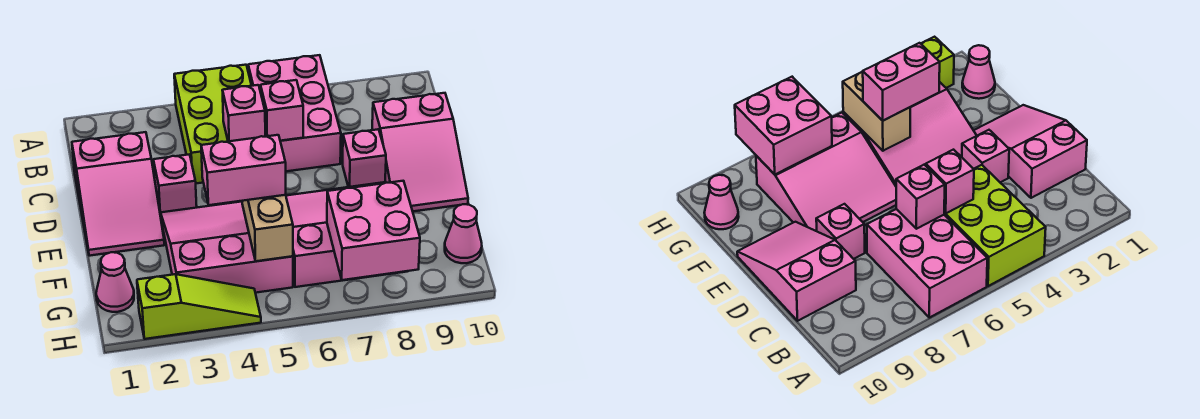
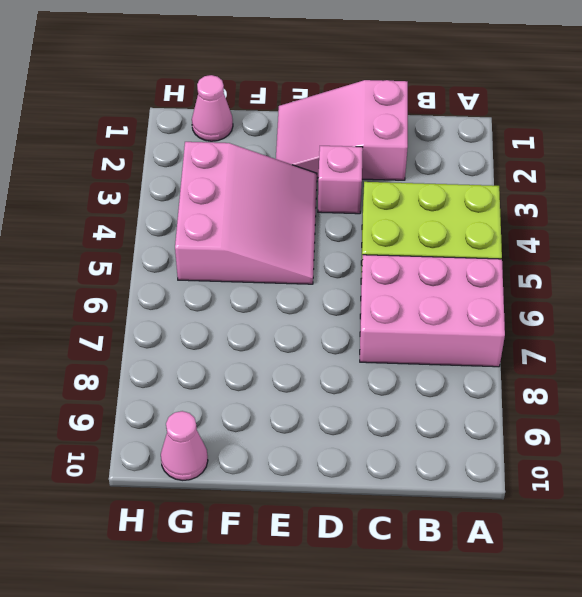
none -> pink 2x3 slope [372,93,468,211]
none -> pink 1x1 brick [343,129,386,187]
none -> pink 3x3 slope [286,182,408,287]

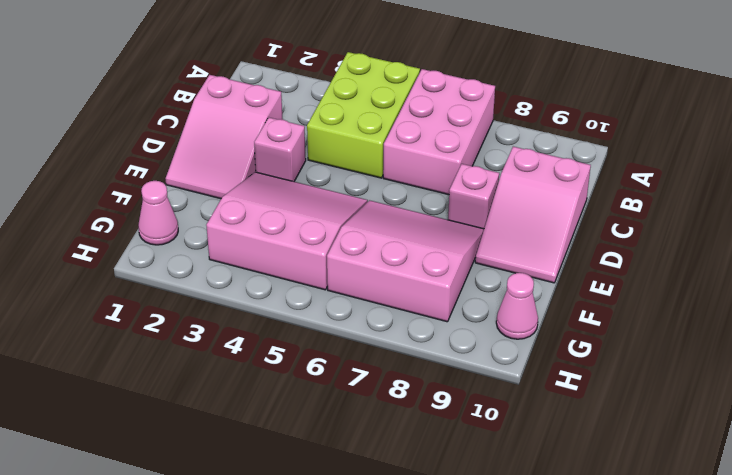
none -> lime 1x3 slope [137,274,261,339]
none -> pink 1x1 brick [222,85,265,141]
none -> pink 1x1 brick [261,80,303,141]

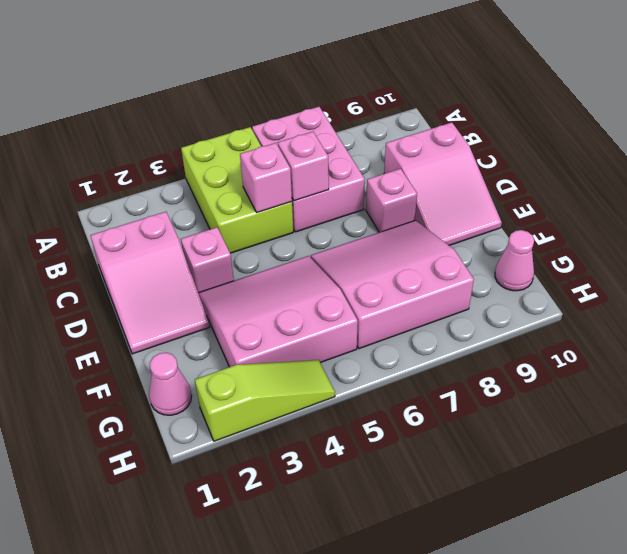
none -> tan 1x2 brick [242,195,293,261]
none -> pink 2x2 brick [327,181,420,280]
none -> pink 1x2 brick [201,135,286,205]

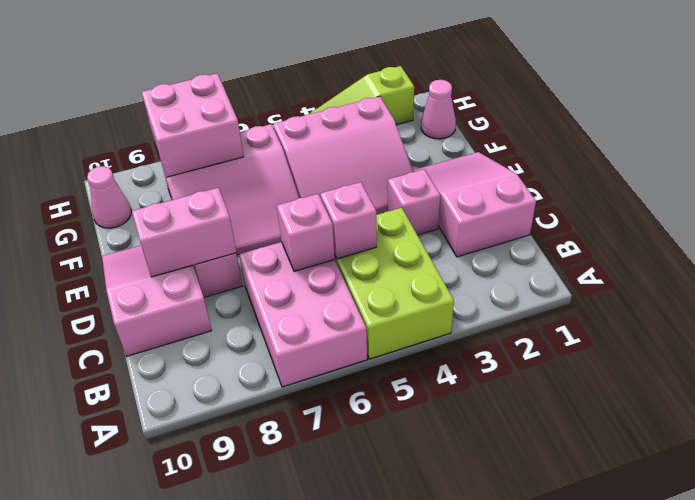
pink 1x2 brick [132,188,236,277] -> pink 1x2 brick moved to [201,135,286,205]
none -> tan 1x2 brick [242,195,293,261]

